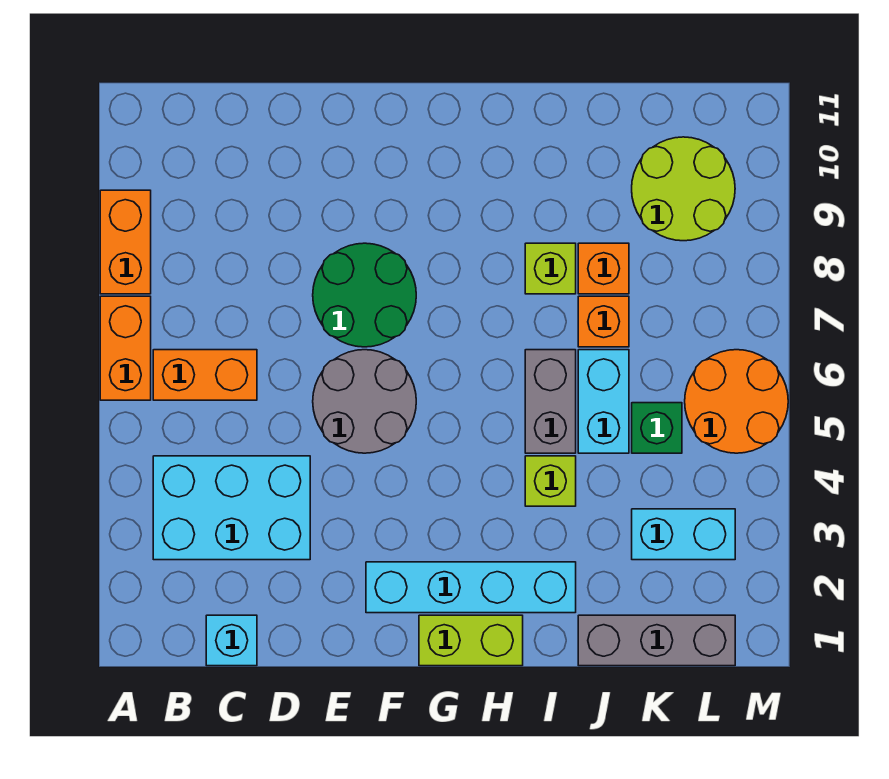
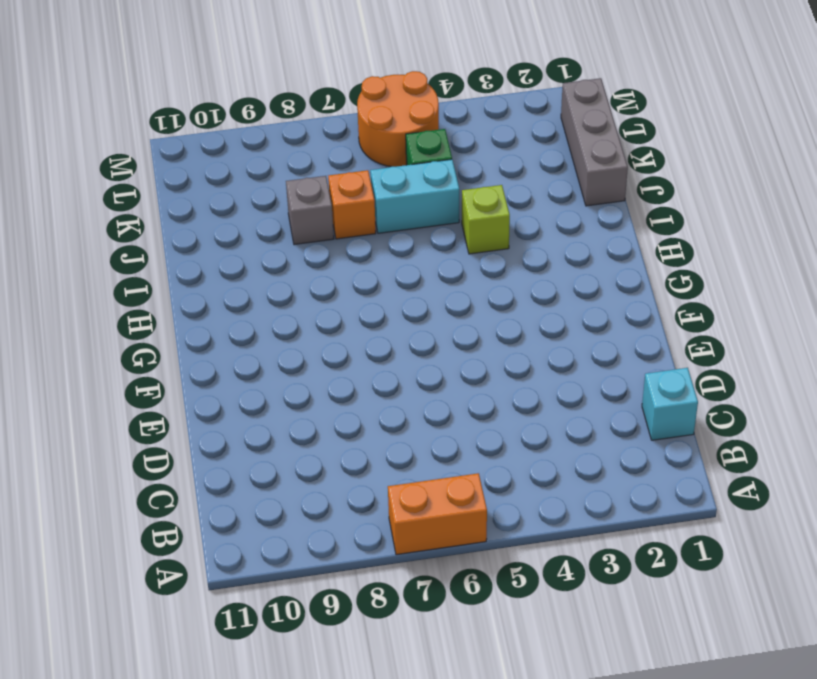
grey 1x1 brick [286,176,334,245] -> orange 1x1 brick [578,243,629,294]
none -> orange 1x2 brick [100,190,151,294]
none -> cyan 2x3 brick [153,456,310,560]
none -> orange 1x2 brick [153,350,257,400]

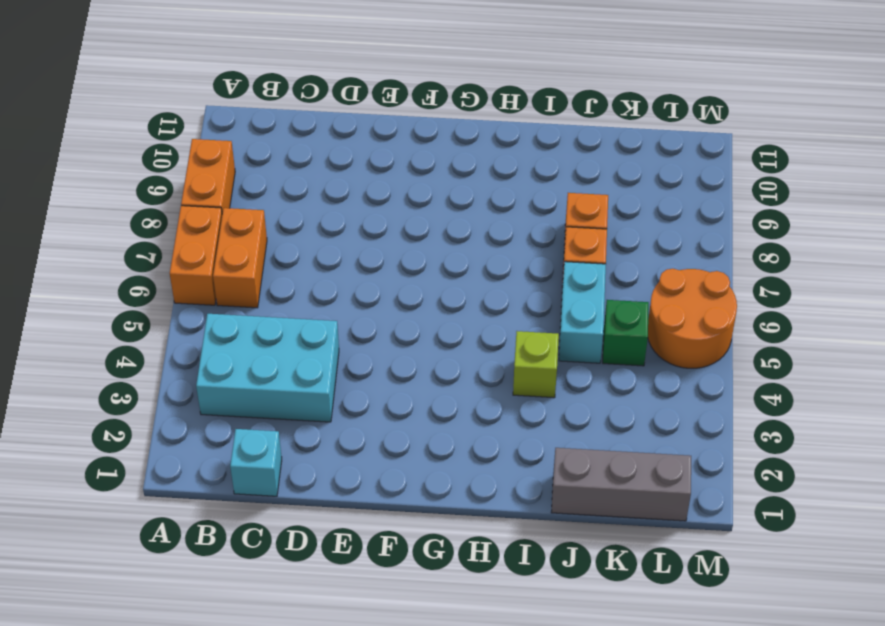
orange 1x2 brick [213,208,267,308] -> orange 1x2 brick turned to [153,350,257,400]
none -> grey 2x2 round brick [313,350,416,453]
none -> green 2x2 round brick [313,243,416,347]
none -> cyan 1x4 brick [366,562,576,613]

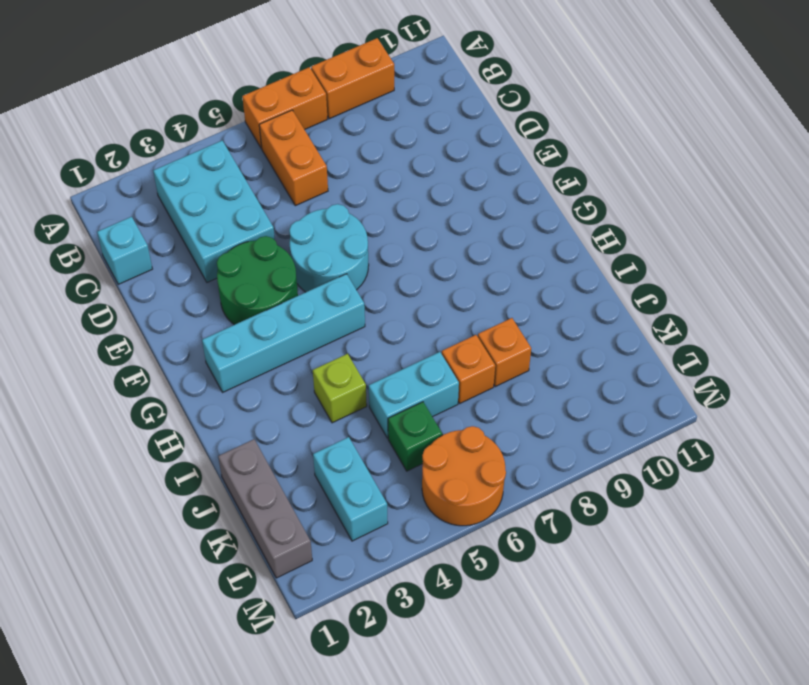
green 2x2 round brick [217,236,298,325] -> green 2x2 round brick moved to [313,243,416,347]
cyan 2x2 round brick [289,204,369,292] -> grey 2x2 round brick [313,350,416,453]
cyan 1x4 brick [202,274,365,392] -> cyan 1x4 brick turned to [366,562,576,613]
none -> lime 1x2 brick [419,615,523,666]
none -> grey 1x2 brick [525,350,576,453]
none -> lime 1x1 brick [525,243,576,294]

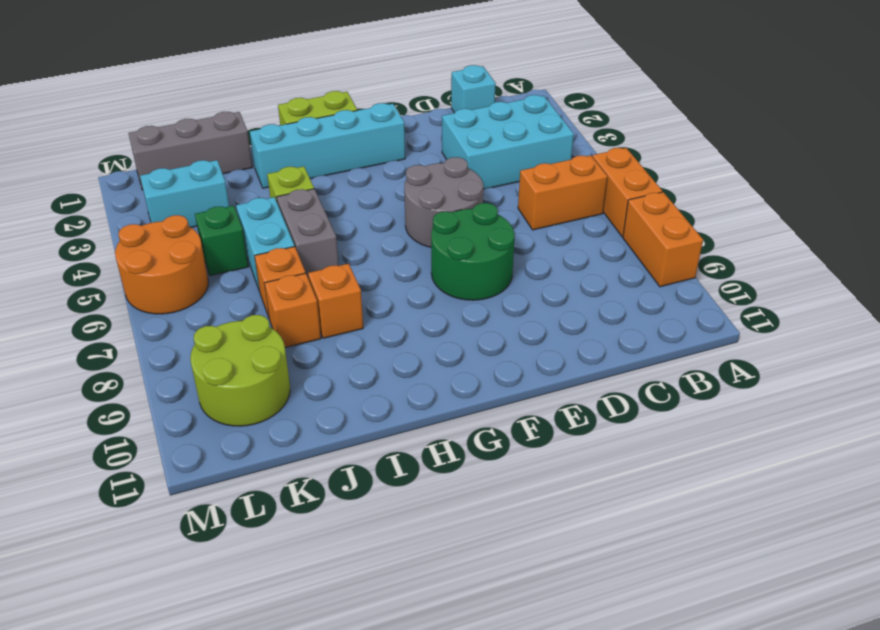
orange 1x1 brick [308,264,363,338] -> lime 1x1 brick [525,243,576,294]

